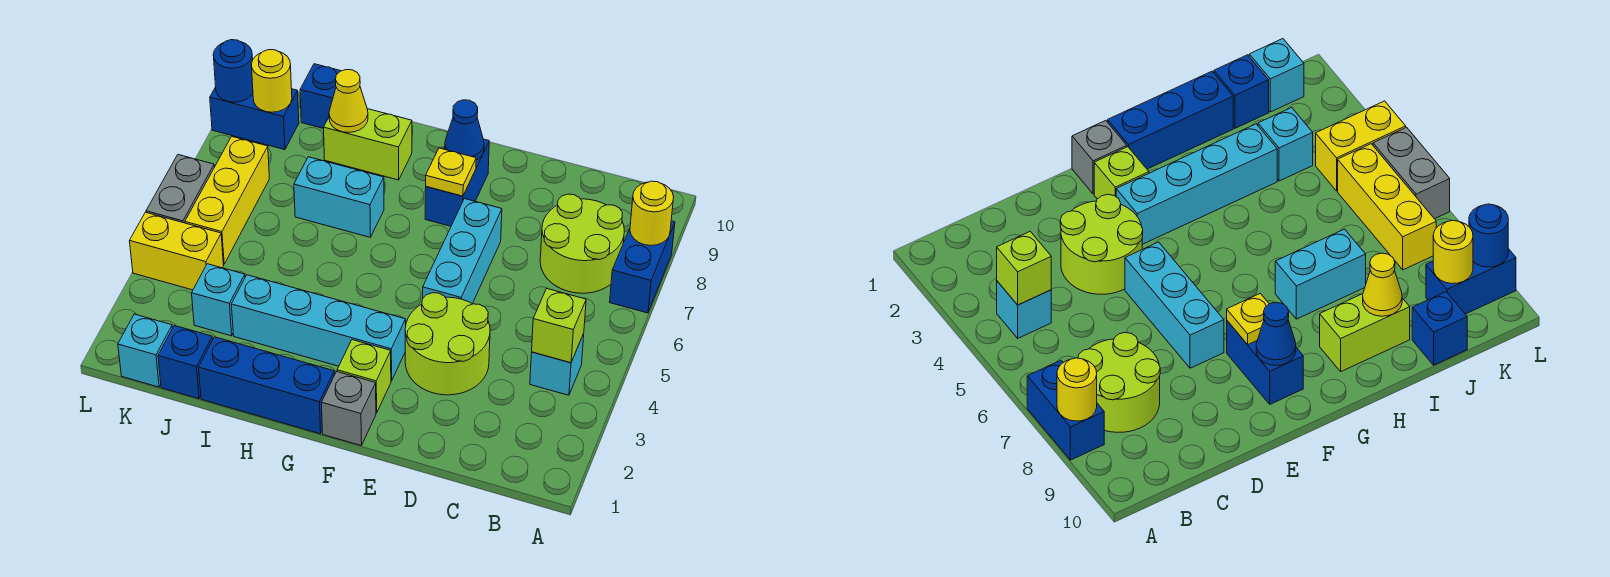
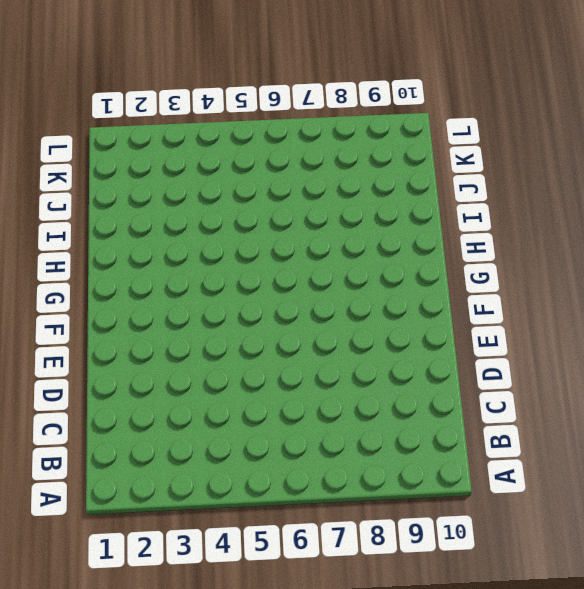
none -> blue 1x2 brick [610,221,675,313]
none -> cyan 1x1 brick [530,334,584,395]
none -> lime 2x2 round brick [540,194,624,293]

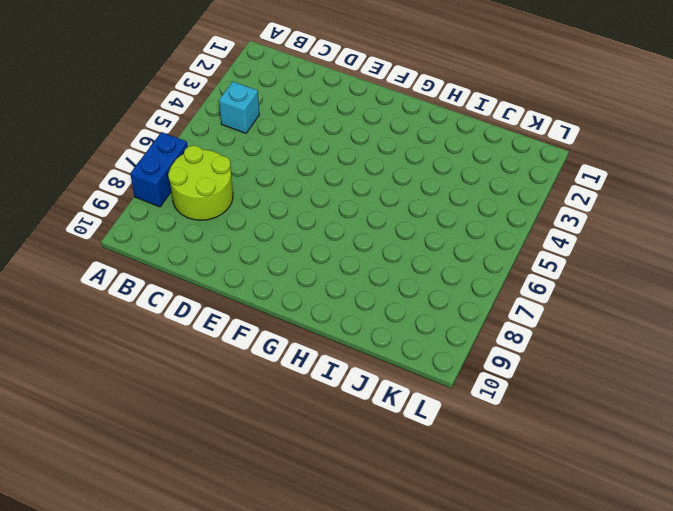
none -> lime 2x2 round brick [405,293,490,395]
none -> cyan 1x3 brick [423,199,502,304]
none -> grey 1x1 brick [321,372,376,445]

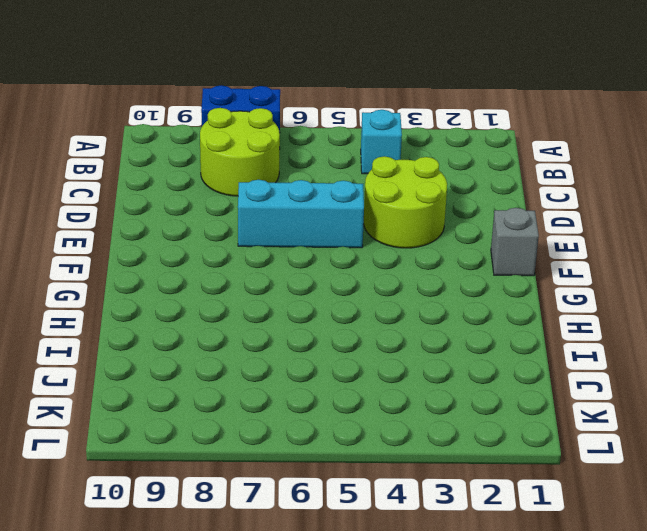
none -> lime 1x1 brick [337,340,391,413]
none -> cyan 1x4 brick [231,275,406,381]
none -> blue 1x2 brick [425,139,489,226]

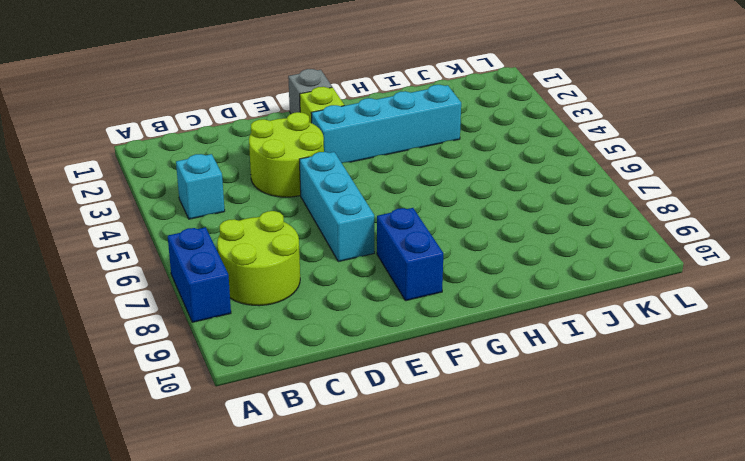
none -> blue 1x3 brick [199,337,335,434]
none -> cyan 1x2 brick [294,157,384,237]
none -> lime 1x2 brick [324,109,412,180]

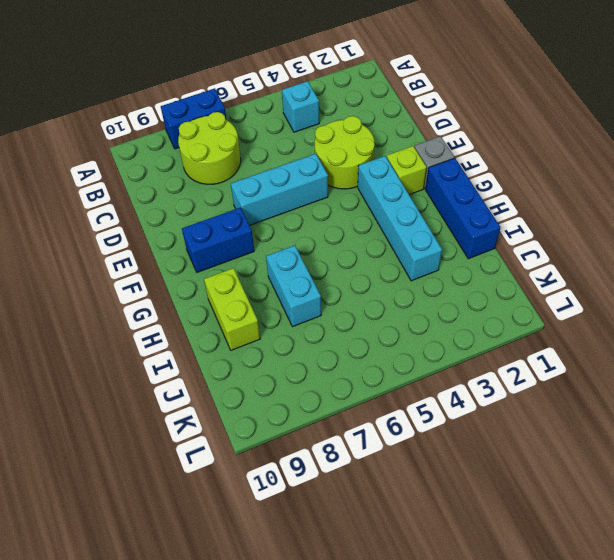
none -> blue 1x1 brick [158,326,213,399]
none -> cyan 1x1 brick [192,264,245,336]
none -> blue 1x1 brick [300,64,340,129]

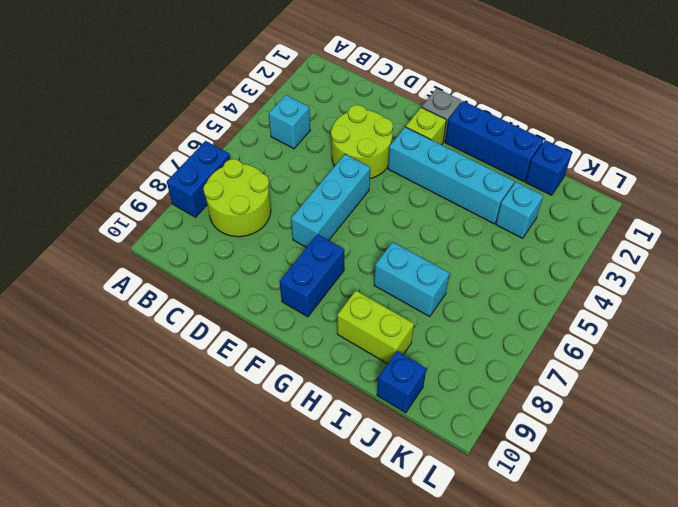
none -> cyan 1x1 brick [118,314,172,387]
none -> yellow 1x2 brick [130,212,224,290]
none -> yellow 1x3 brick [185,137,269,264]

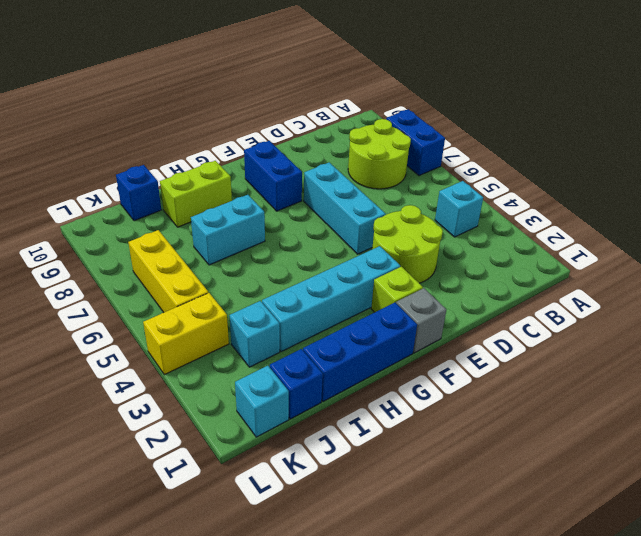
none -> blue 1x2 brick [210,87,299,150]
none -> grey 1x2 brick [146,155,214,223]
none -> yellow 1x1 round brick [630,181,674,246]

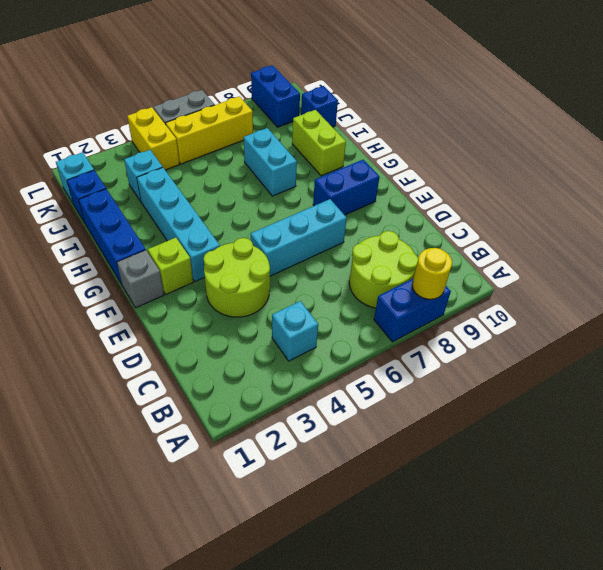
none -> lime 1x1 brick [532,289,586,363]
none -> yellow 1x1 plate [426,148,476,196]
none -> blue 1x1 cone [445,100,484,160]

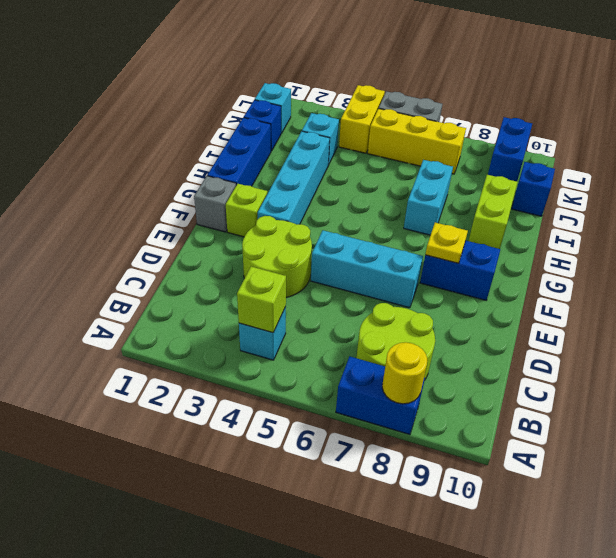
none -> blue 1x1 cone [445,100,484,160]
none -> yellow 1x1 cone [329,70,368,132]
none -> yellow 1x1 round brick [251,50,292,112]

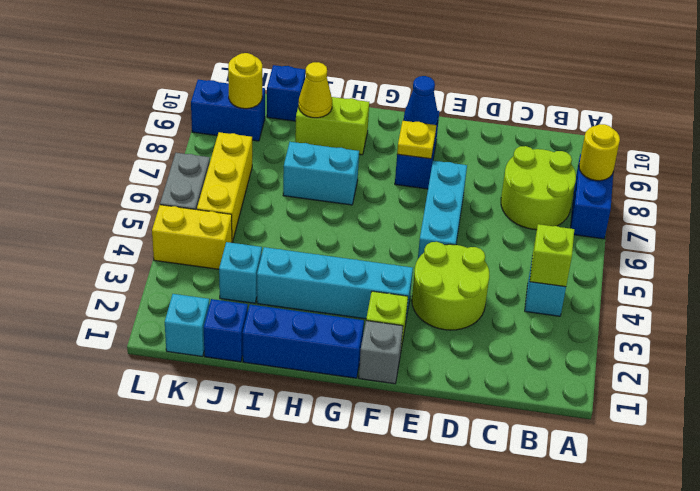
none -> blue 1x1 round brick [213,40,253,102]

